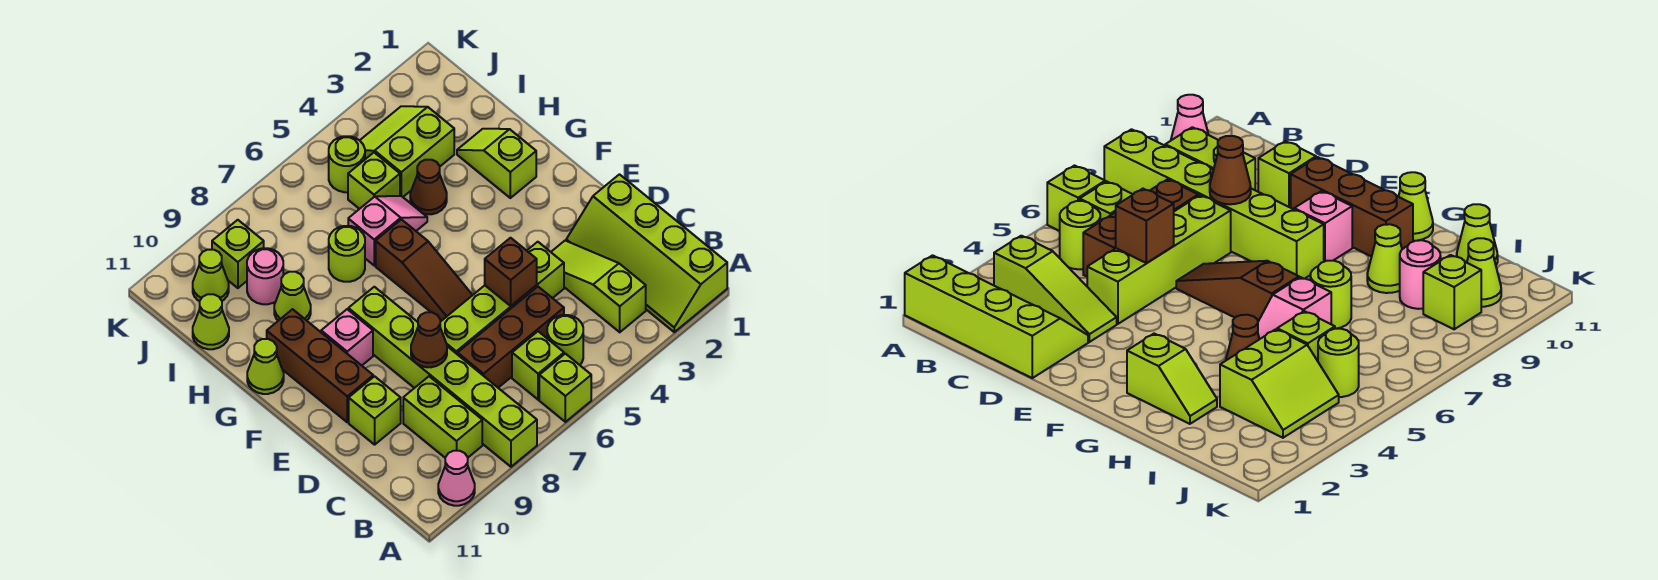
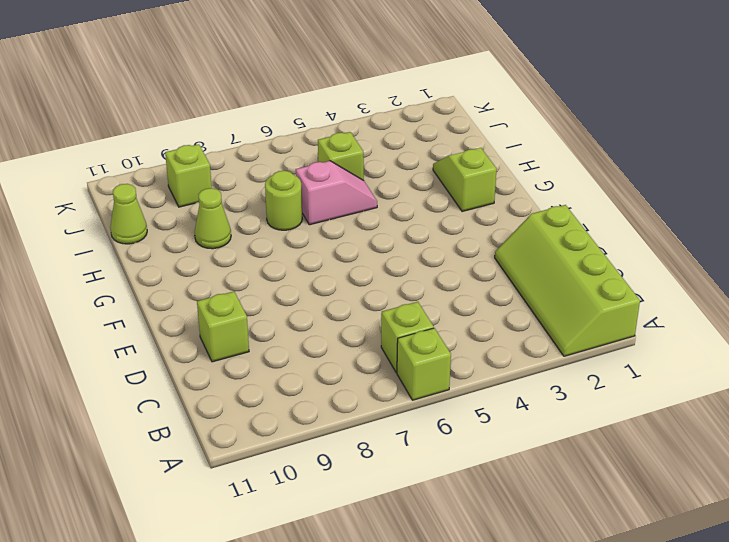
none -> lime 1x6 brick [348,287,537,467]
none -> pink 1x1 cone [438,451,475,506]
none -> lime 1x3 slope [551,241,646,332]

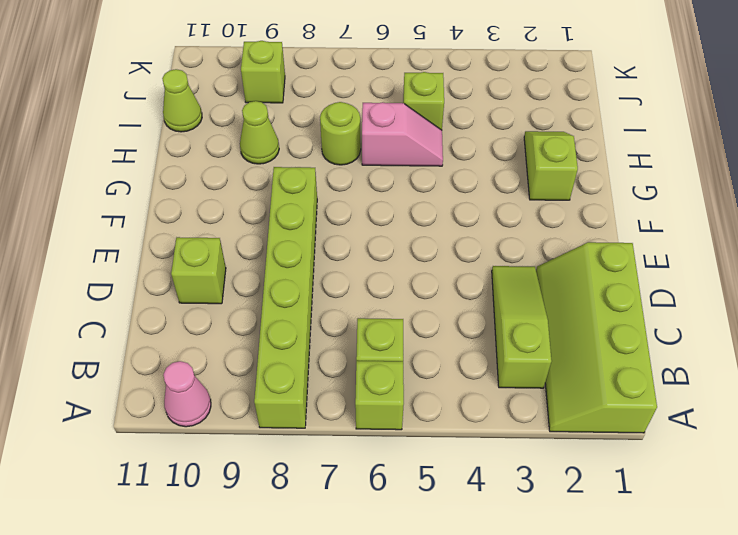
none -> lime 1x1 round brick [547,315,583,365]
none -> lime 1x2 brick [403,376,482,457]
none -> brown 1x3 brick [458,287,564,388]

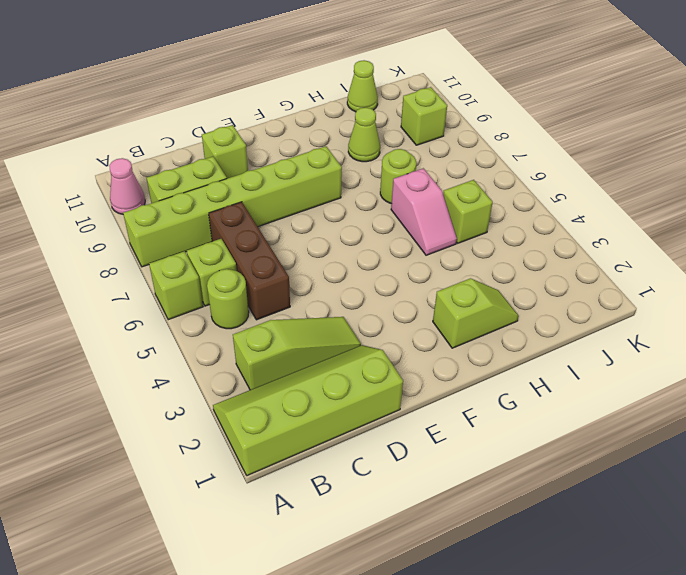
none -> lime 1x4 brick [440,242,564,355]
none -> brown 1x3 slope [376,220,472,321]
none -> brown 1x3 brick [267,309,373,422]

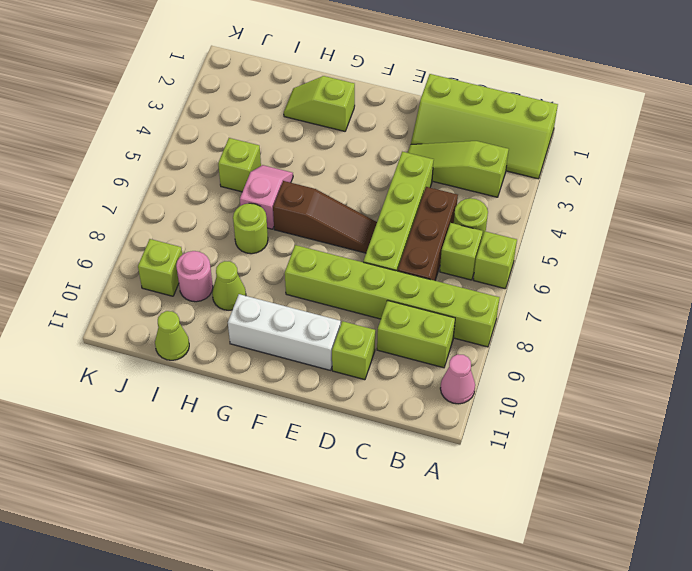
white 1x3 brick [228,294,341,370] -> brown 1x3 brick [267,309,373,422]
none -> pink 1x1 brick [321,309,373,365]
none -> lime 1x1 cone [247,339,284,394]
none -> brown 1x1 cone [410,160,447,214]

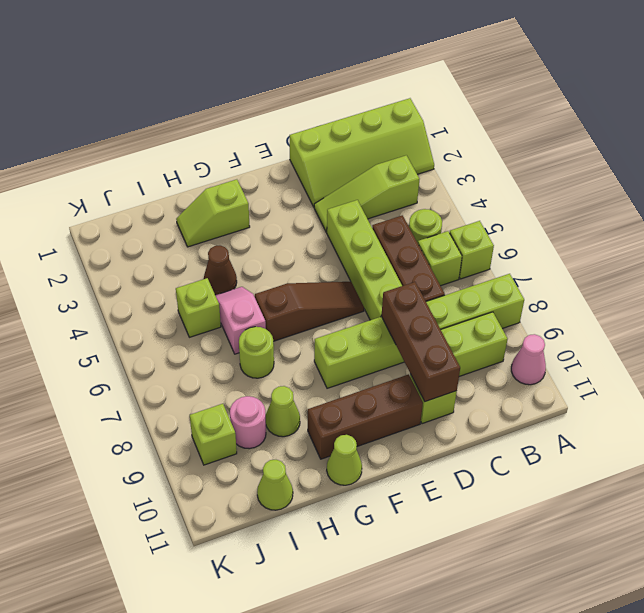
brown 1x3 brick [381,282,460,402] -> brown 1x1 cone [411,312,447,367]
none -> pink 1x1 brick [321,309,373,365]
none -> lime 2x2 slope [360,106,454,197]
none -> lime 1x1 round brick [329,136,365,192]

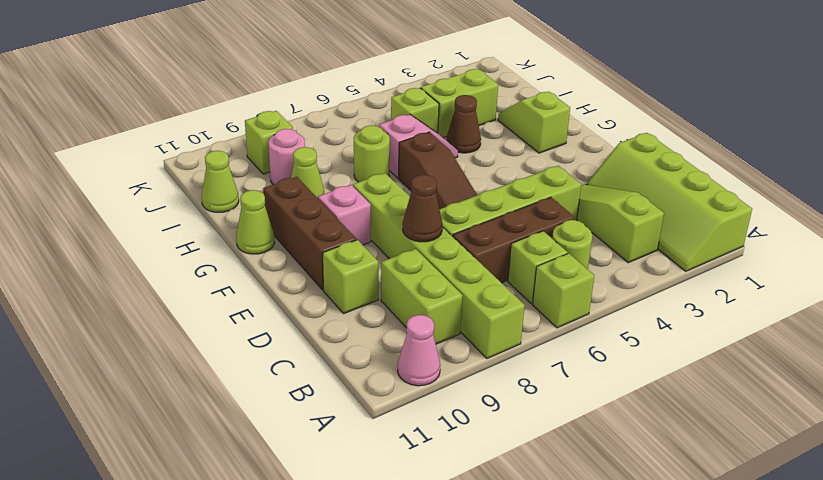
none -> lime 1x1 round brick [329,136,365,192]
none -> lime 1x1 cone [193,250,229,301]
none -> brown 1x1 brick [485,238,537,306]

